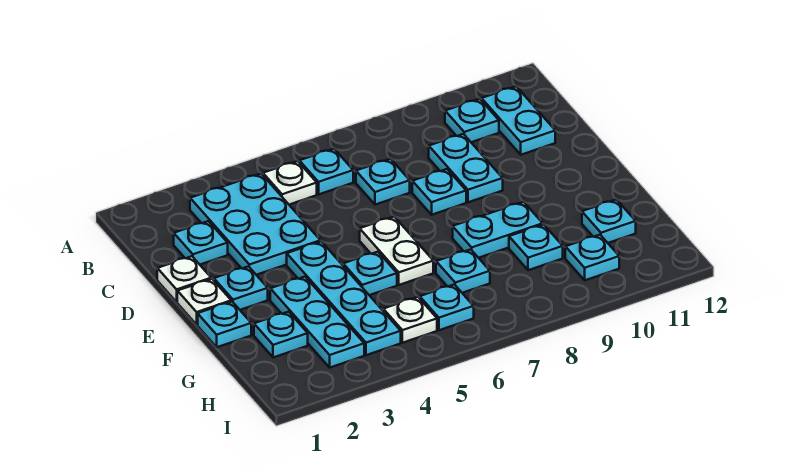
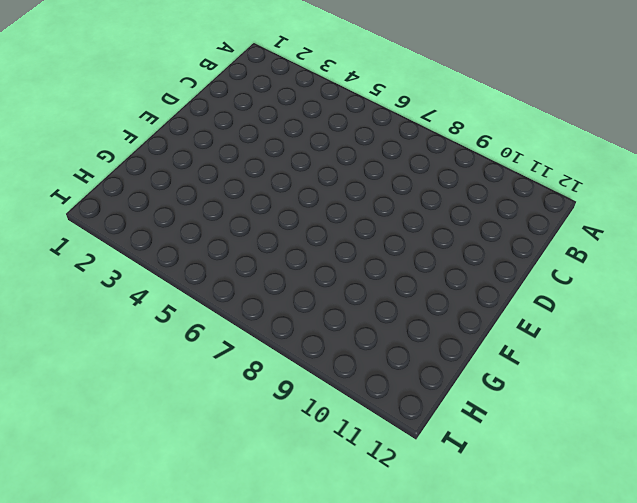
none -> cyan 2x3 plate [190,174,320,275]
none -> white 1x1 plate [263,161,317,205]
none -> cyan 1x1 plate [299,149,353,194]

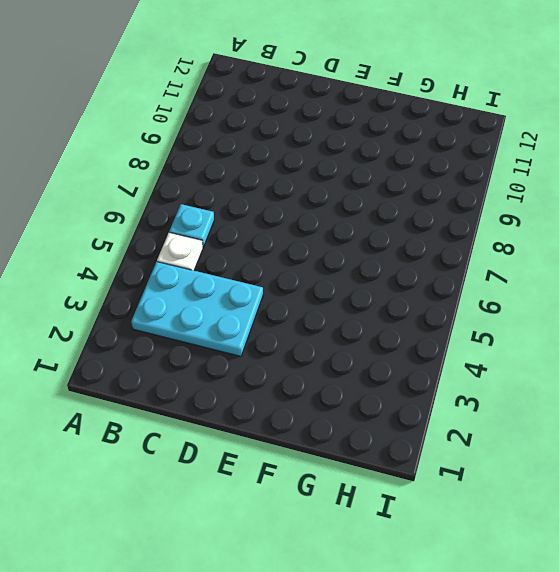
none -> cyan 1x1 plate [445,99,499,142]
none -> cyan 1x2 plate [482,87,555,155]
none -> cyan 1x1 plate [174,221,228,264]

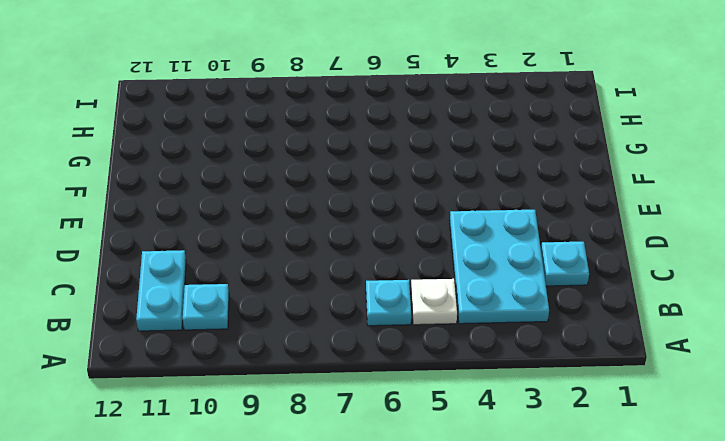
none -> cyan 1x1 plate [356,159,410,205]
none -> cyan 1x2 plate [429,134,503,202]
none -> white 1x1 plate [157,256,211,302]

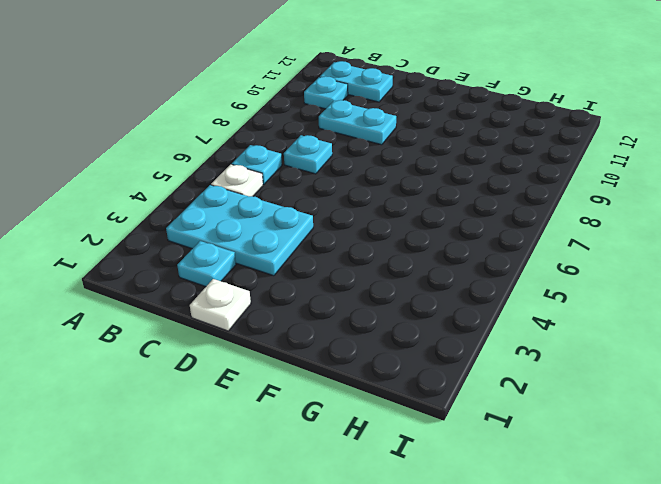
none -> cyan 1x1 plate [412,169,466,215]
none -> white 1x1 plate [177,279,231,325]
none -> cyan 1x1 plate [214,266,268,310]

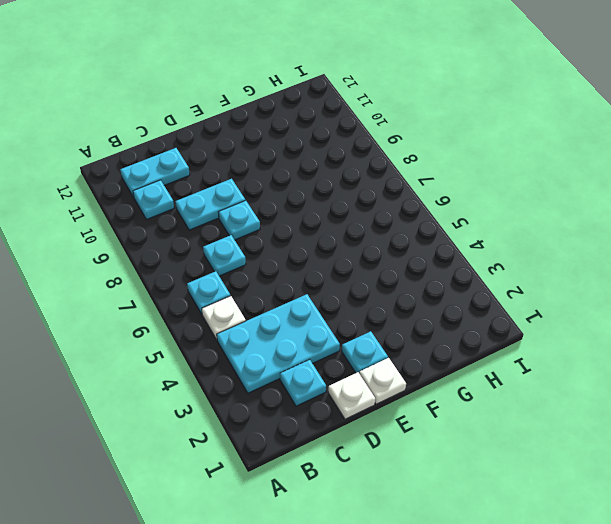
none -> cyan 1x4 plate [287,242,401,355]
none -> white 1x2 plate [360,217,433,285]
none -> cyan 1x1 plate [198,302,251,347]

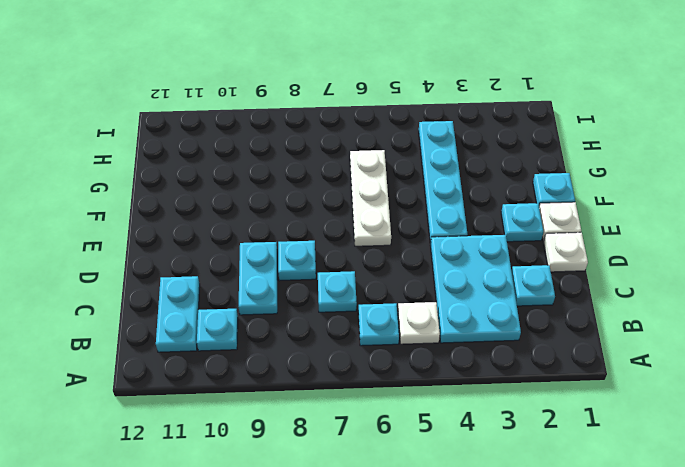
white 1x3 plate [350,150,391,246] -> white 1x2 plate [360,217,433,285]
none -> cyan 1x3 plate [270,277,364,368]
none -> cyan 1x1 plate [343,252,397,295]
none -> cyan 1x2 plate [453,202,543,258]

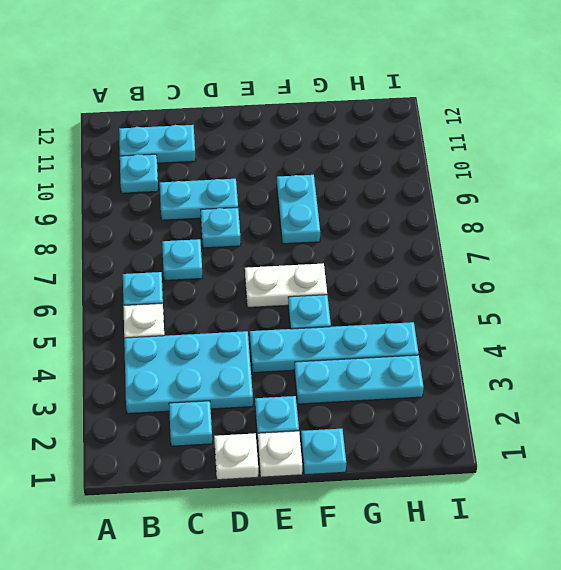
none -> cyan 1x1 plate [254,312,308,358]
none -> cyan 1x1 plate [436,249,490,293]
none -> cyan 1x1 plate [509,225,563,270]

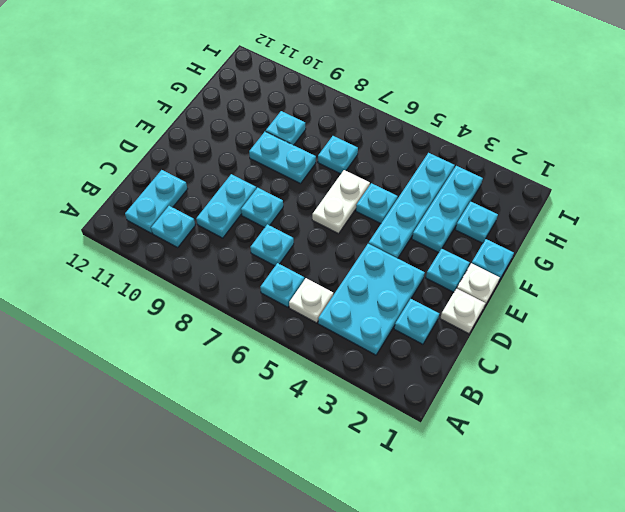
none -> cyan 1x1 plate [582,200,636,243]
none -> white 1x1 plate [383,297,437,343]
none -> cyan 1x1 plate [420,284,474,330]

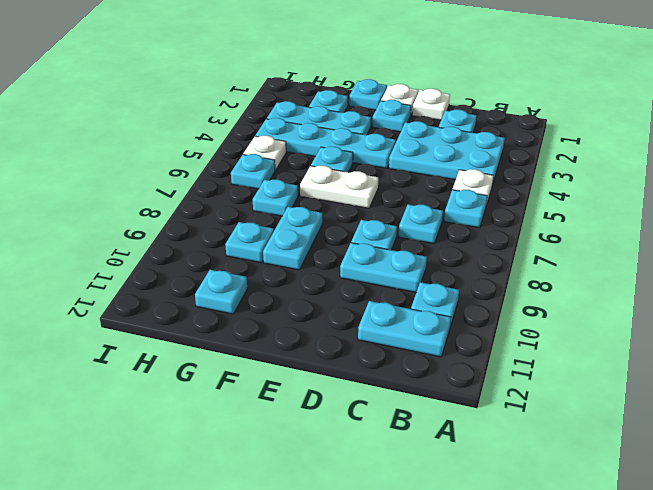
none -> cyan 1x1 plate [565,235,619,280]

